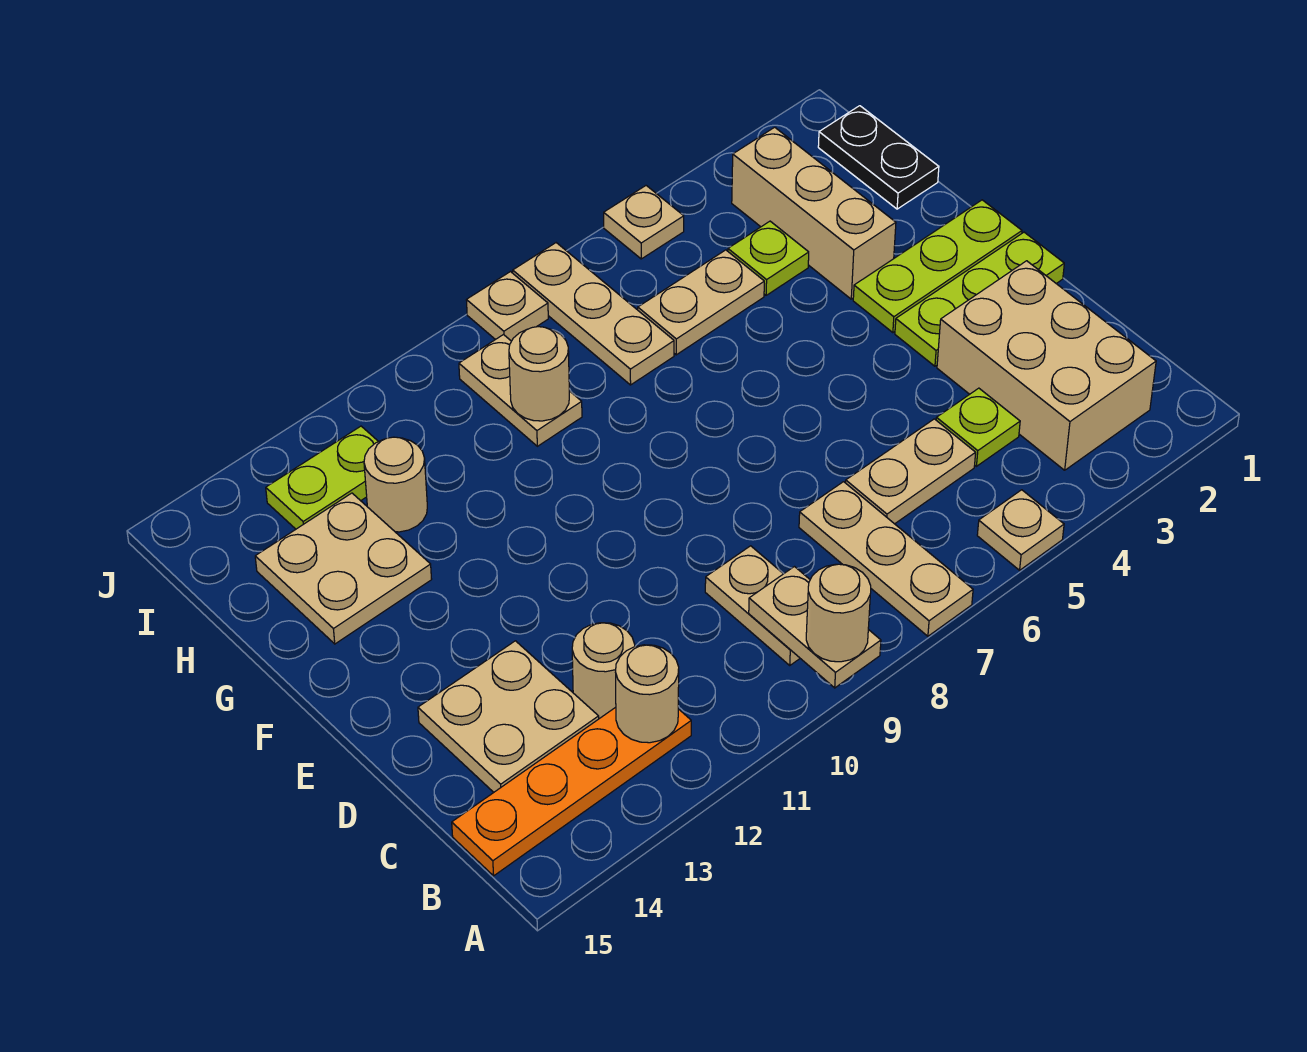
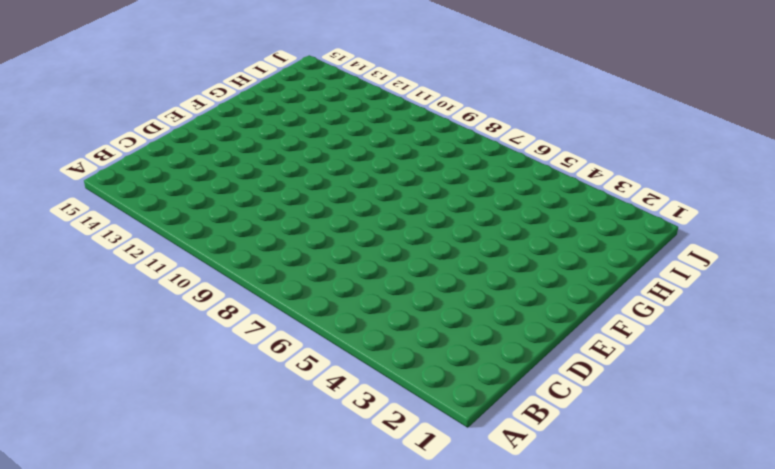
none -> tan 1x1 plate [977,490,1064,570]
none -> tan 1x3 plate [799,482,973,636]
none -> tan 2x3 brick [937,261,1156,470]

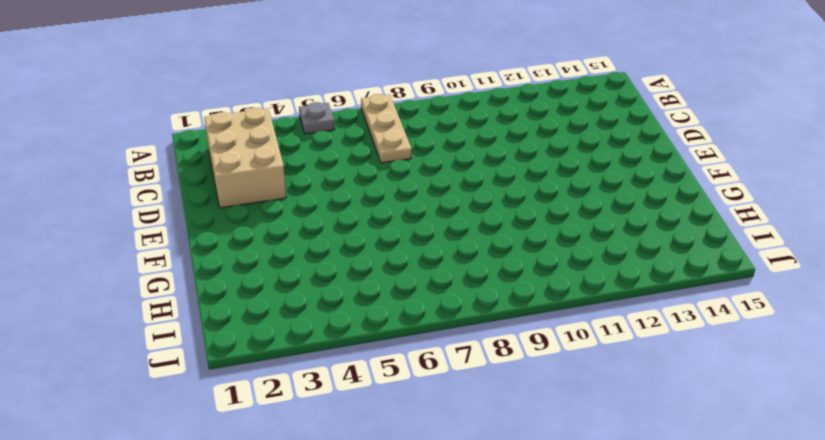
grey 1x1 plate [299,102,335,134] -> tan 1x1 plate [977,490,1064,570]
none -> tan 1x2 plate [705,546,800,665]
none -> orange 1x4 plate [452,707,691,876]
none -> lime 1x1 plate [936,388,1020,466]

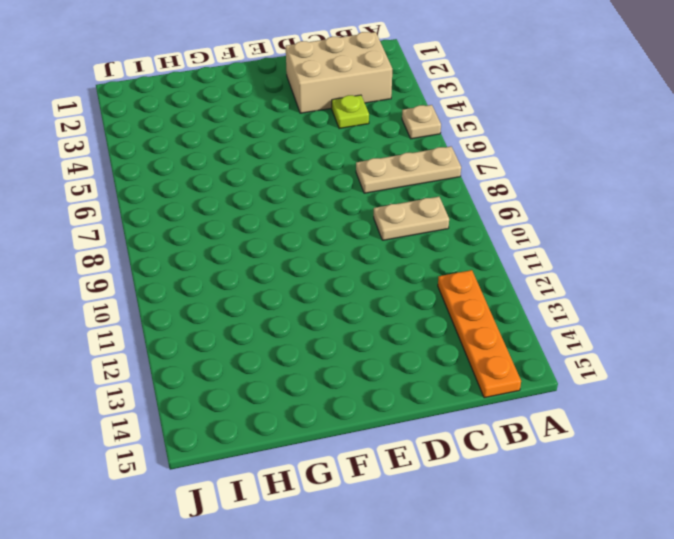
none -> tan 1x2 plate [846,419,976,524]
none -> tan 1x1 round brick [572,623,635,719]
none -> tan 2x2 plate [418,641,599,792]

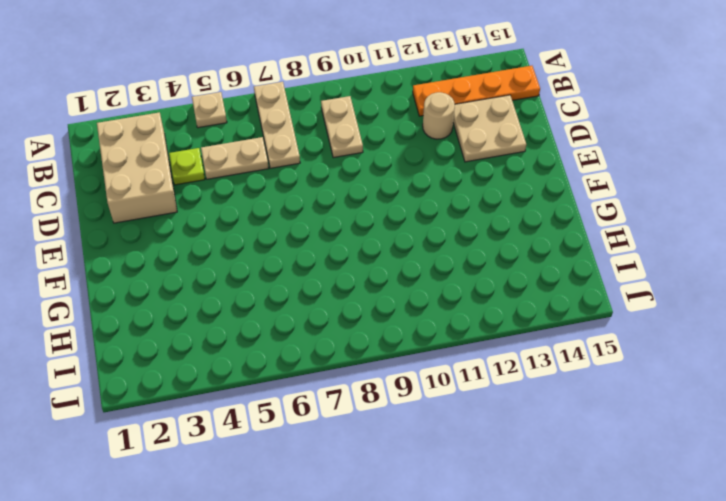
none -> lime 1x3 plate [895,232,1064,366]
none -> lime 1x3 plate [853,200,1022,333]
none -> tan 1x3 brick [732,127,896,299]

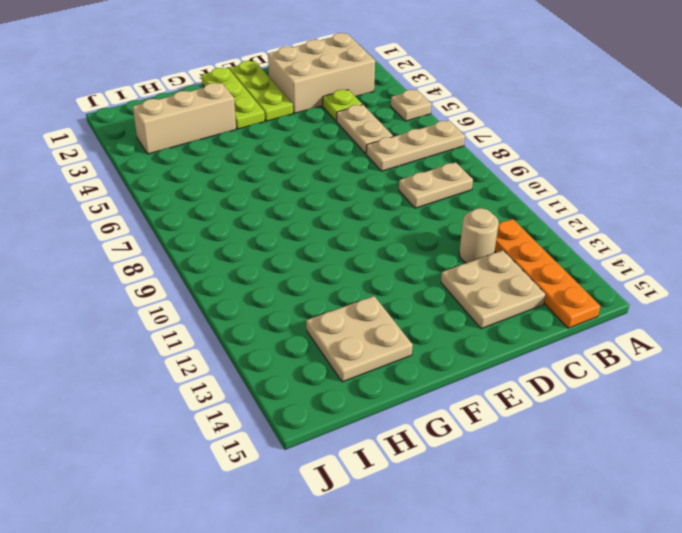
none -> black 1x2 plate [818,106,939,209]
none -> lime 1x1 plate [728,221,809,295]
none -> tan 1x2 plate [638,250,764,355]

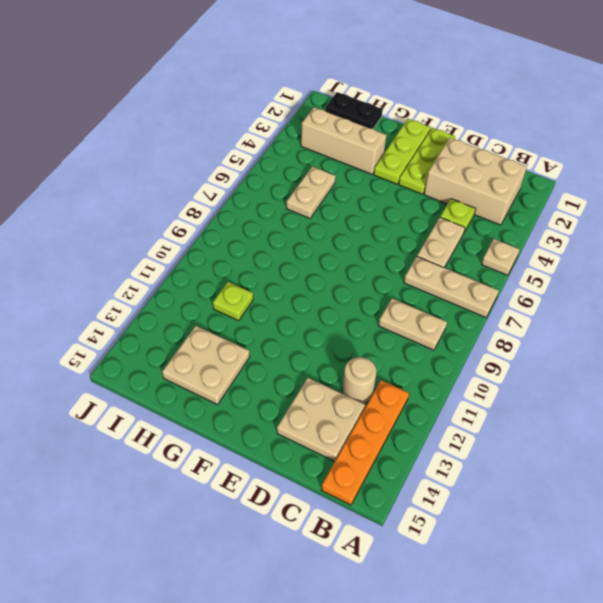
lime 1x1 plate [213,282,253,321] -> lime 1x1 plate moved to [728,221,809,295]
none -> tan 1x3 plate [513,243,674,385]
none -> tan 1x2 plate [459,335,582,446]
none -> tan 1x1 round brick [364,437,427,532]

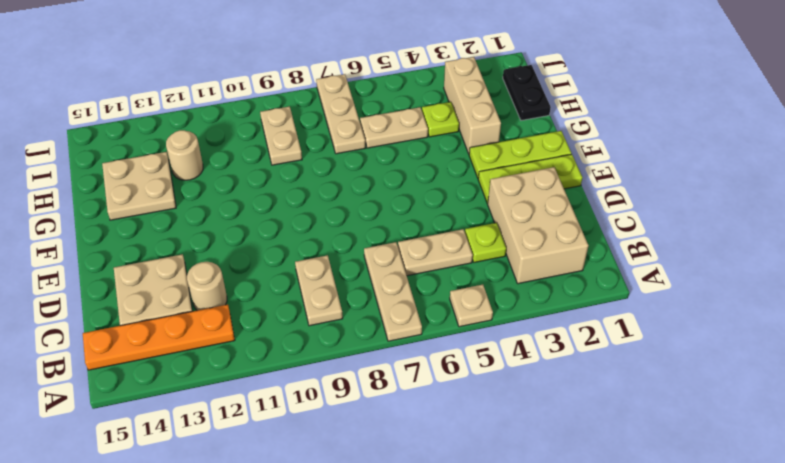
none -> lime 1x2 plate [266,426,378,529]
none -> tan 1x1 plate [604,186,684,259]
none -> tan 1x1 plate [466,272,548,341]

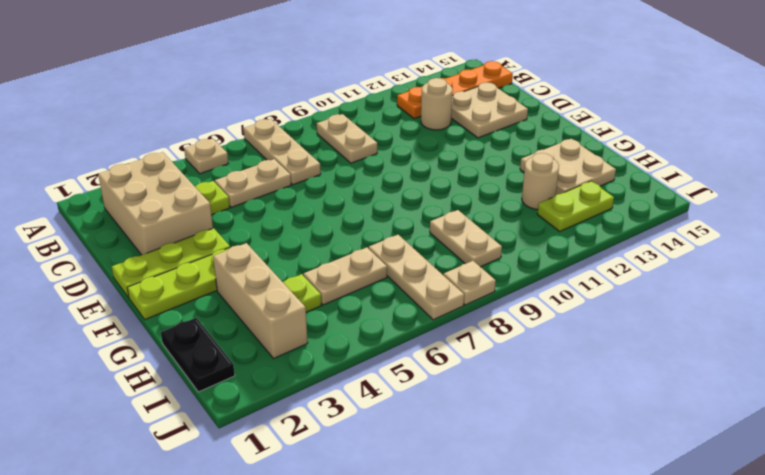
none -> tan 1x1 plate [604,186,684,259]
none -> tan 1x2 plate [749,567,881,688]
none -> tan 1x1 round brick [616,645,679,743]

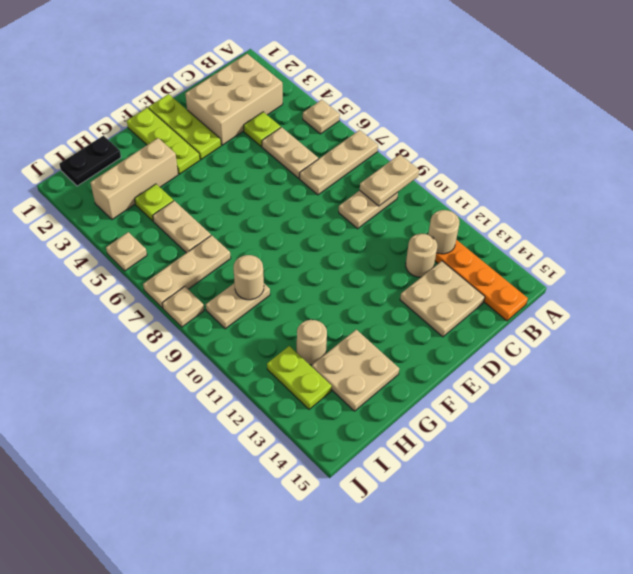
none -> tan 1x1 round brick [806,564,871,662]

